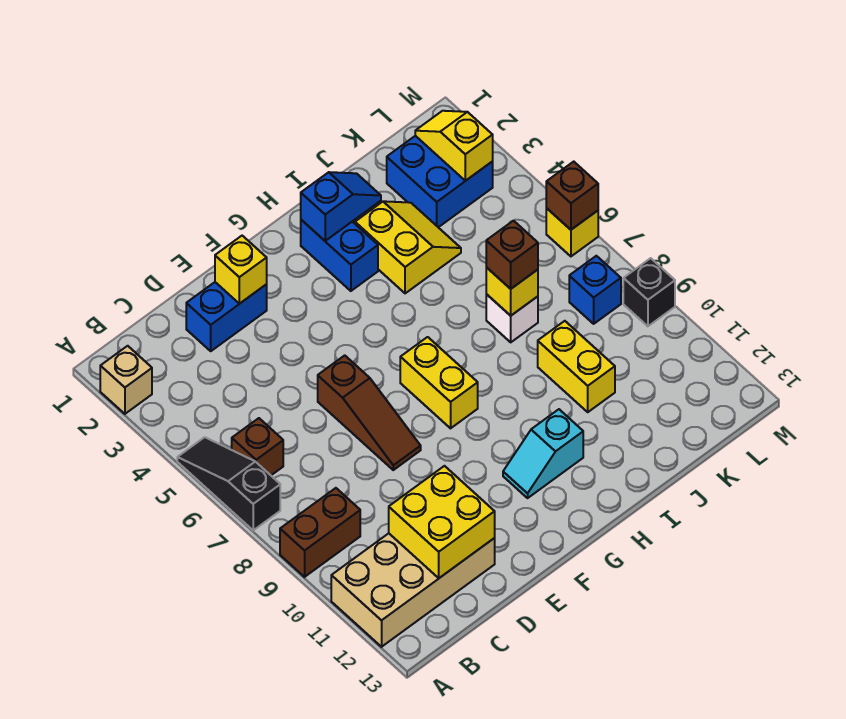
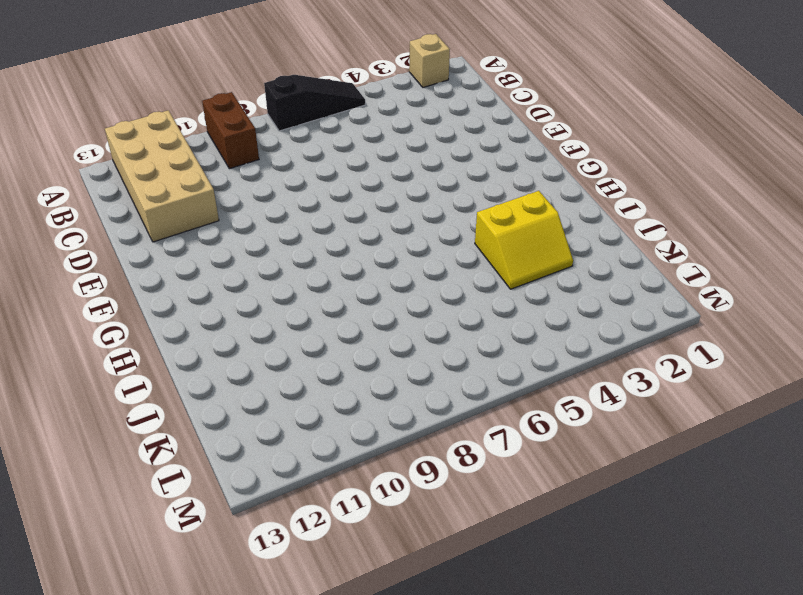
none -> brown 1x1 brick [232,418,283,475]
none -> blue 1x2 brick [186,282,267,351]
none -> brown 1x3 slope [318,355,421,470]

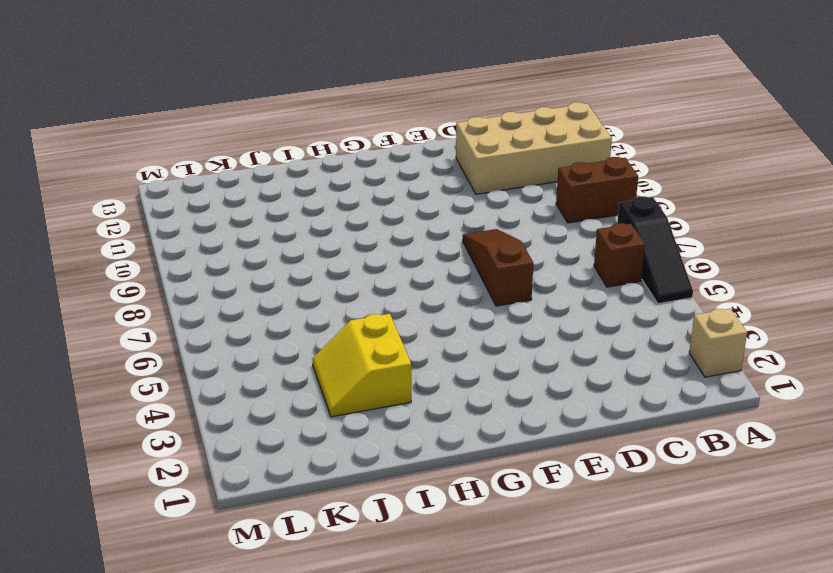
none -> blue 1x2 brick [186,282,267,351]
none -> yellow 1x2 brick [400,337,478,428]
none -> cyan 1x2 slope [503,409,583,498]

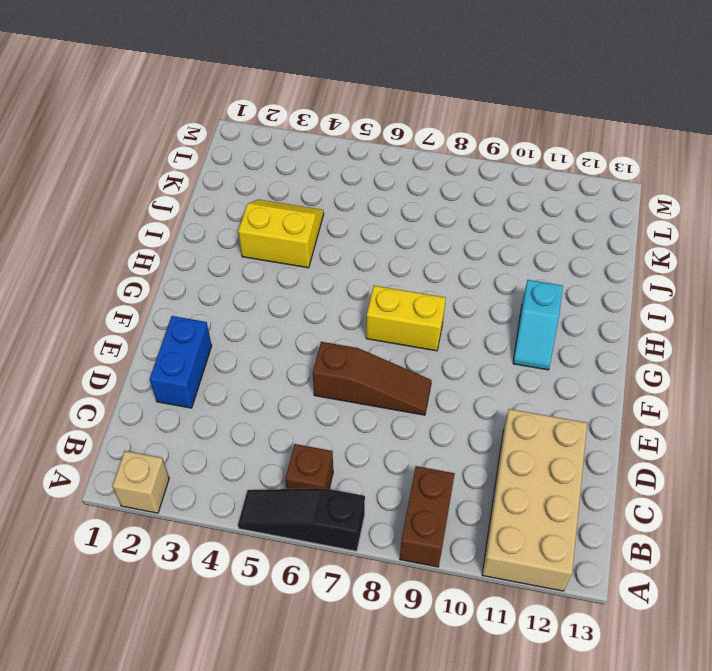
none -> blue 1x2 brick [301,220,378,291]
none -> white 1x1 brick [486,294,538,342]
none -> yellow 1x2 brick [538,321,615,412]

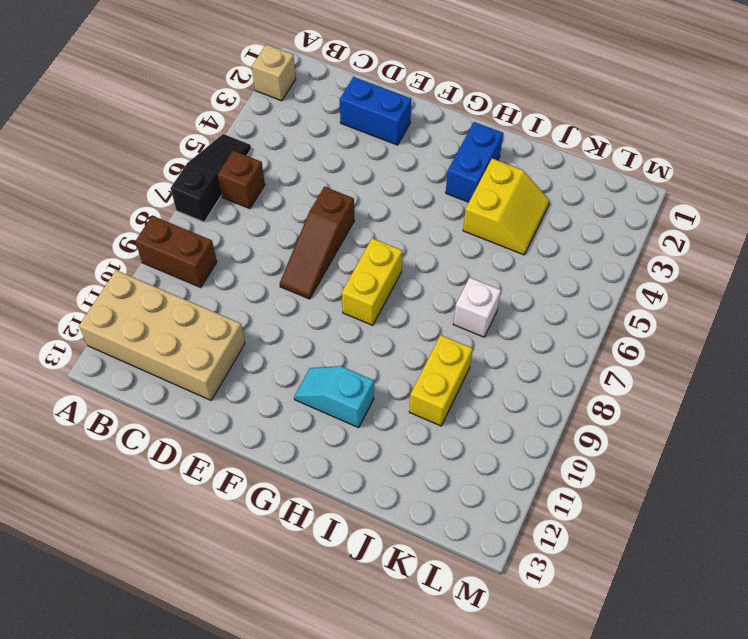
none -> blue 2x2 brick [387,136,493,227]
none -> blue 1x1 brick [569,256,621,324]
none -> yellow 1x1 brick [546,208,598,256]

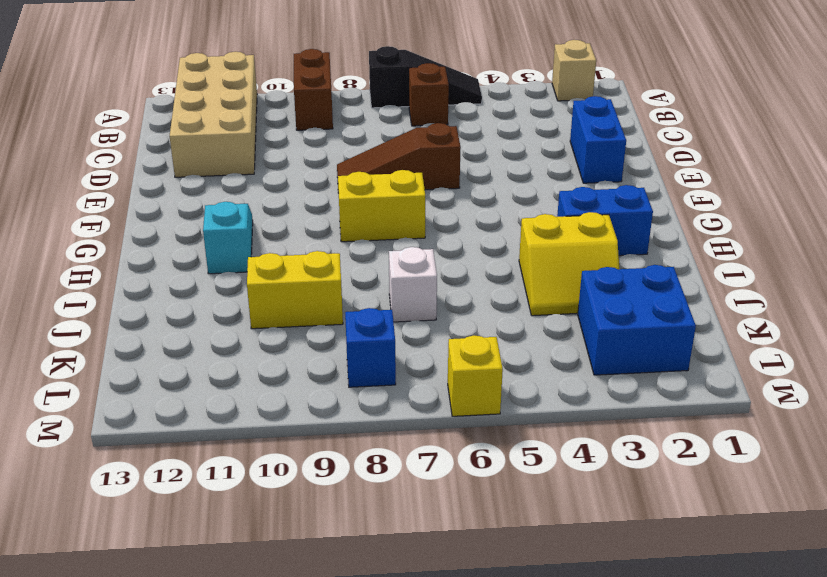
none -> black 1x1 brick [623,258,675,326]
none -> yellow 2x2 brick [389,466,495,578]
none -> yellow 1x1 brick [215,236,267,304]

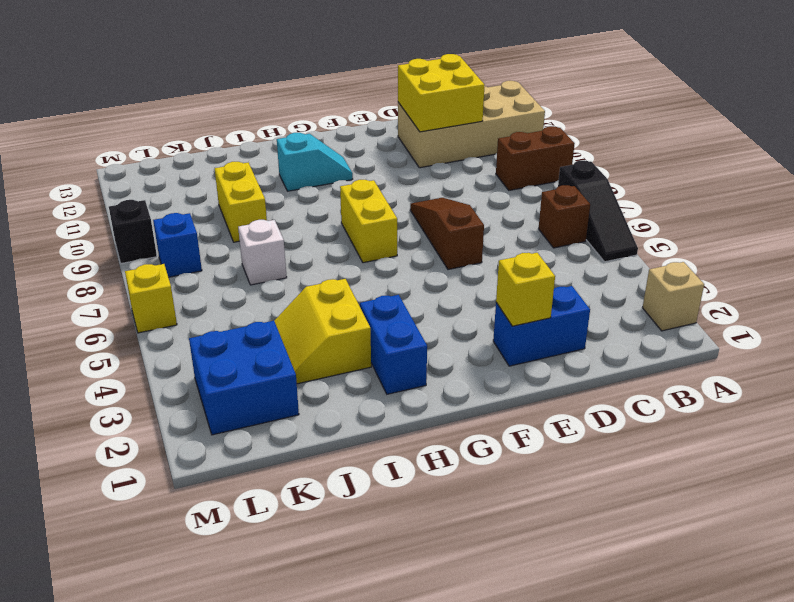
none -> blue 1x2 slope [301,172,381,241]
none -> yellow 1x1 brick [486,267,538,316]
none -> yellow 1x2 slope [415,111,493,181]

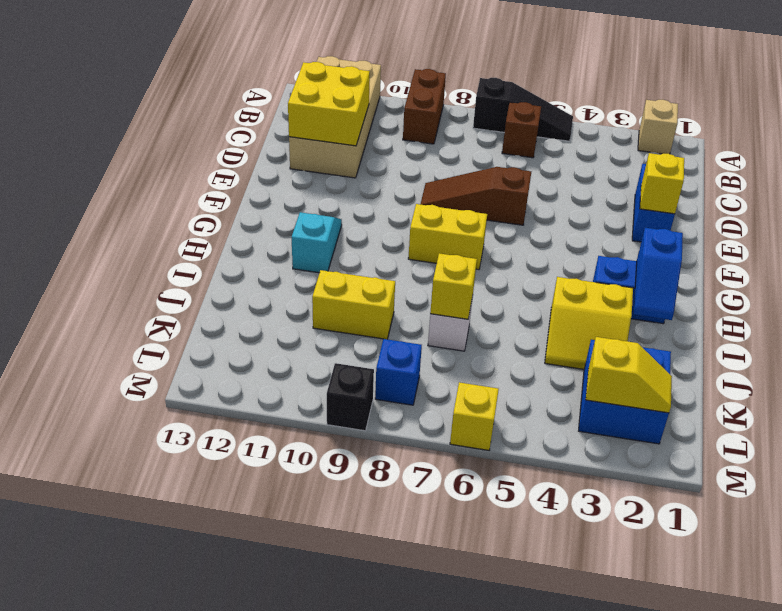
none -> brown 1x1 brick [546,162,598,230]
none -> brown 1x1 brick [486,221,538,289]

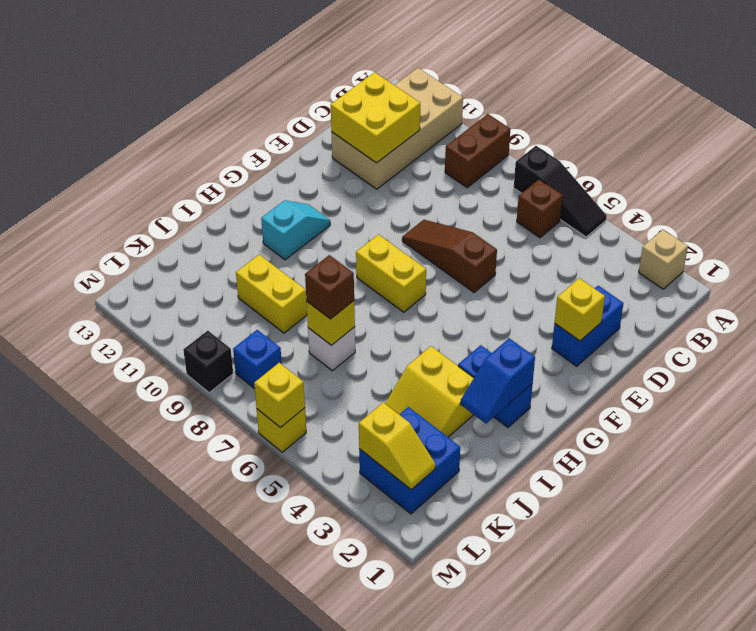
yellow 1x1 brick [254,363,305,428] -> brown 1x1 brick [546,162,598,230]

